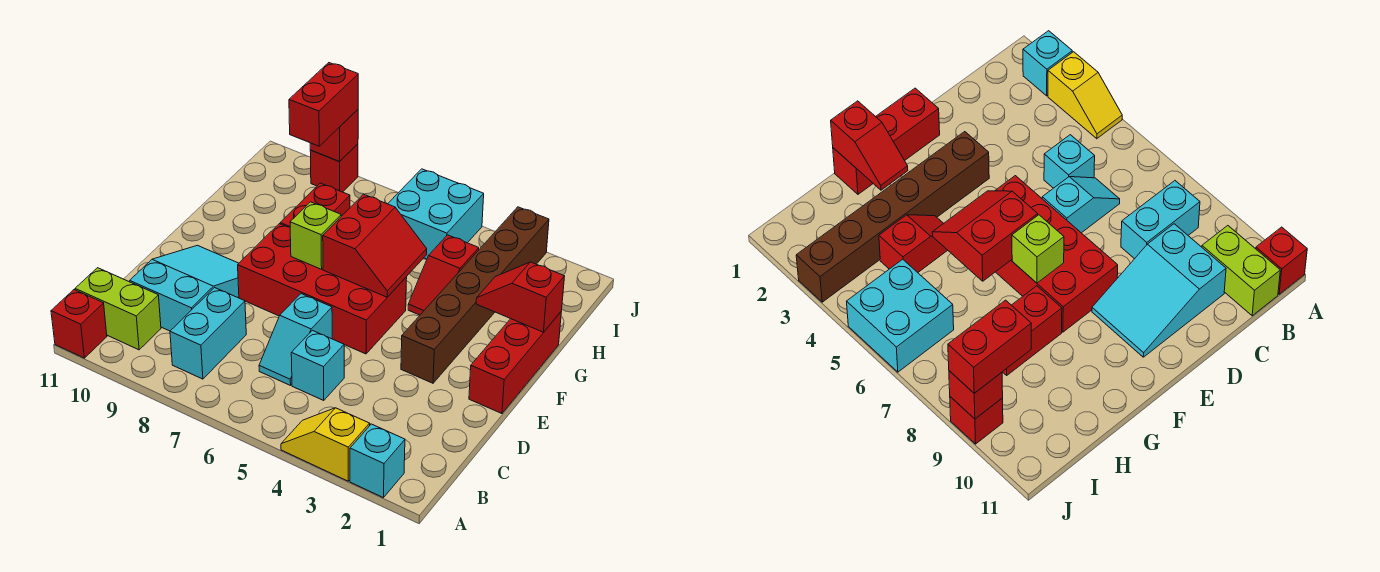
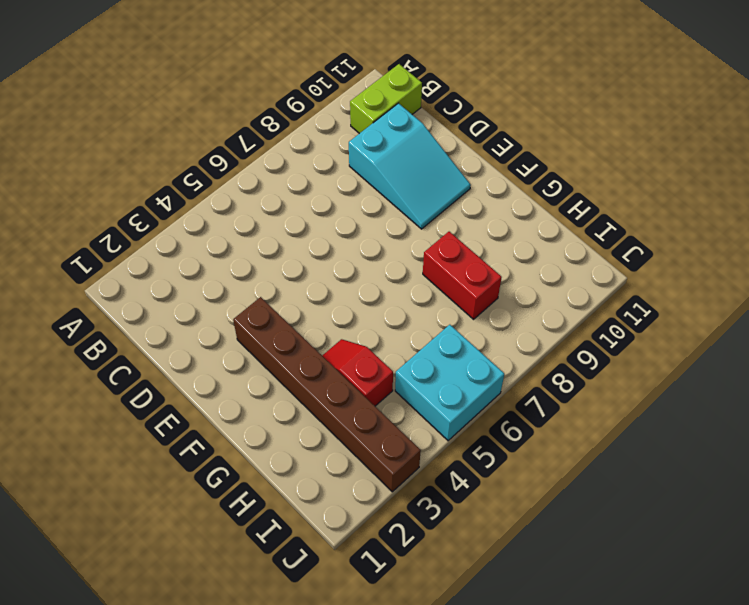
none -> cyan 1x1 brick [350,424,405,498]
none -> yellow 1x2 slope [281,408,370,481]
none -> red 1x1 brick [51,290,107,358]

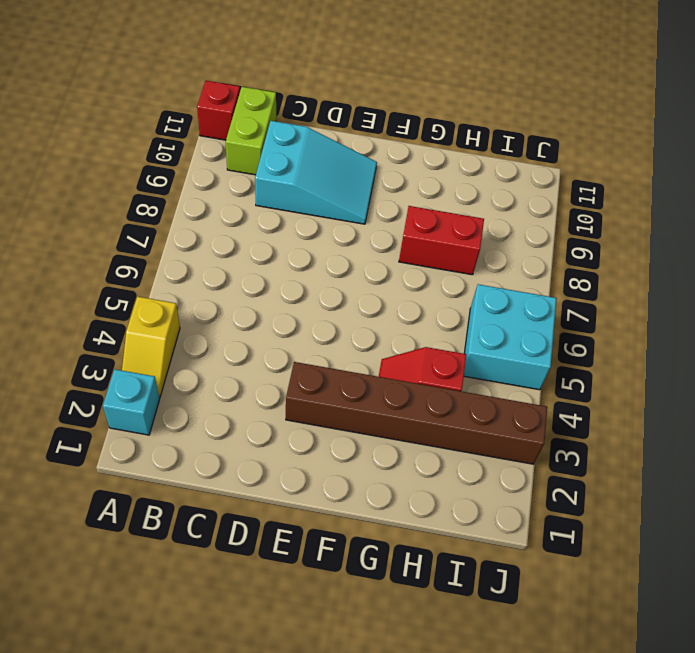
yellow 1x2 slope [122,296,180,397] -> yellow 1x2 slope turned to [281,408,370,481]
none -> cyan 1x2 brick [170,288,246,379]
none -> cyan 1x1 brick [291,330,344,400]
none -> cyan 1x2 slope [259,294,332,385]

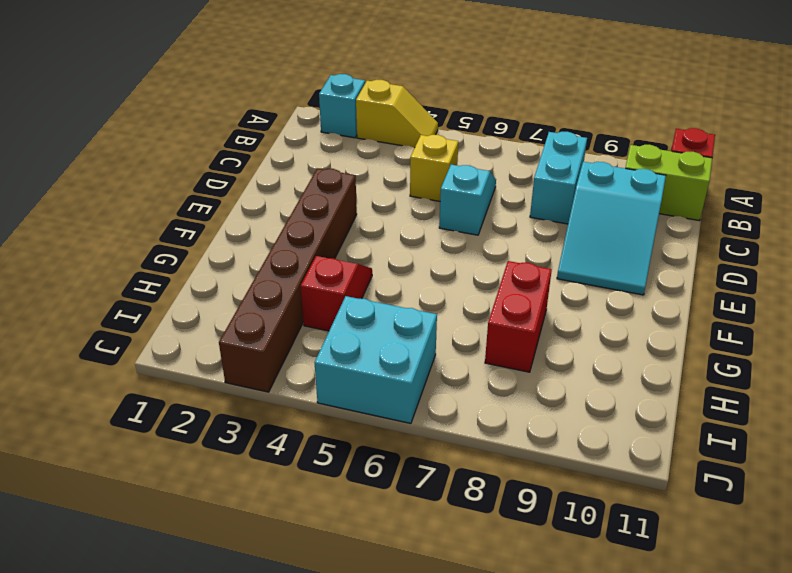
yellow 1x1 brick [410,135,458,201] -> cyan 1x1 brick [291,330,344,400]
none -> red 1x3 brick [469,312,561,414]
none -> red 2x4 brick [238,224,407,354]
none -> red 1x1 brick [310,144,358,192]

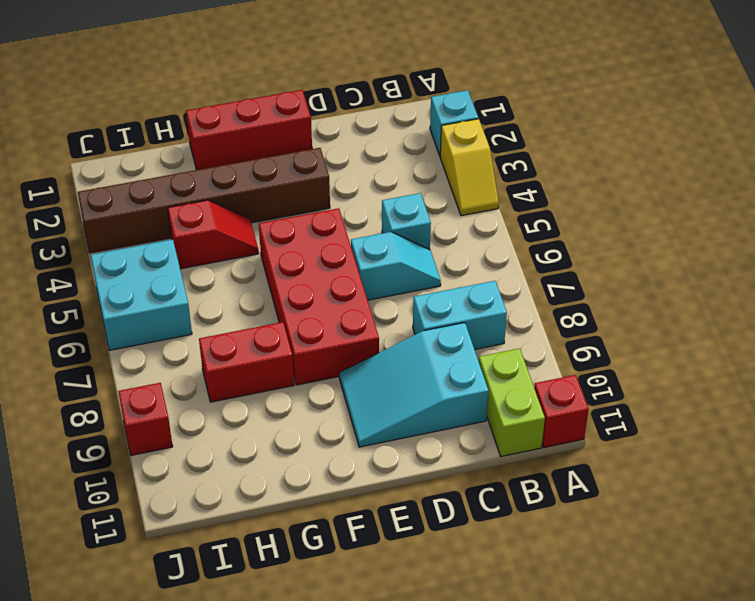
none -> red 2x2 slope [323,194,427,297]
none -> lime 1x1 brick [290,202,341,269]
none -> red 1x2 slope [476,262,565,332]

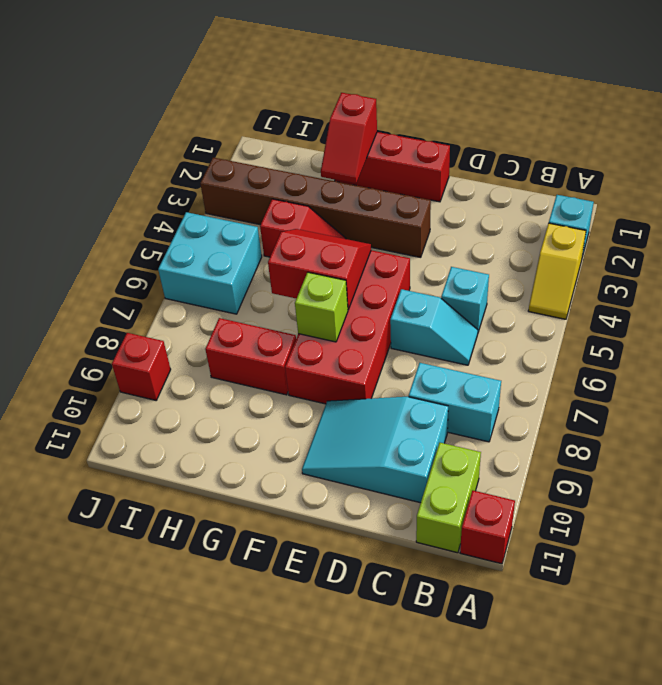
none -> red 1x1 brick [310,110,358,162]
none -> red 1x2 brick [289,63,358,146]

